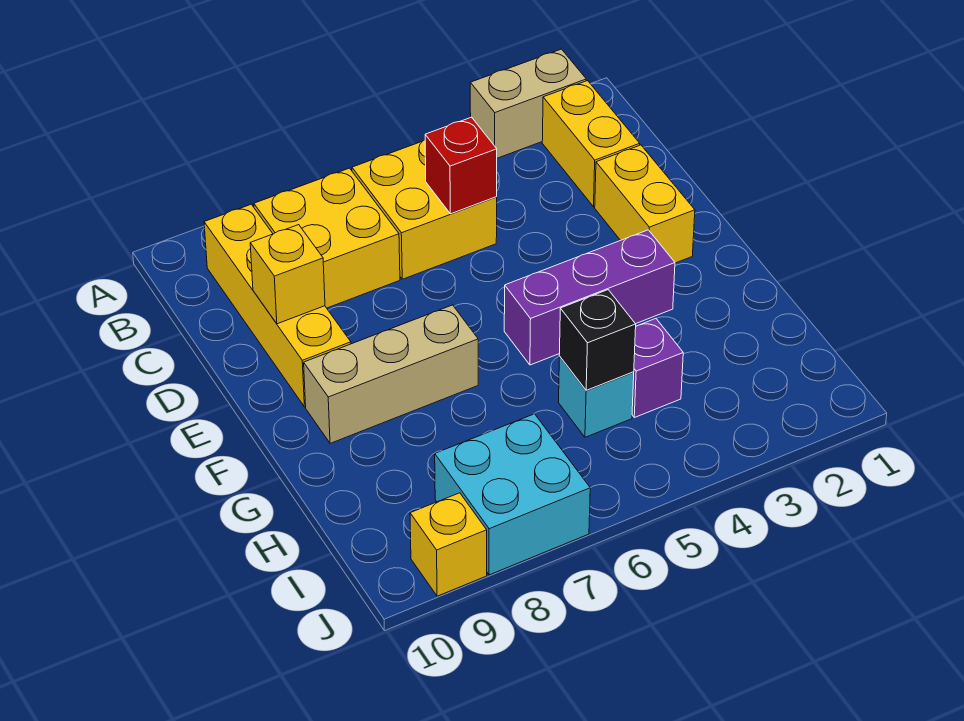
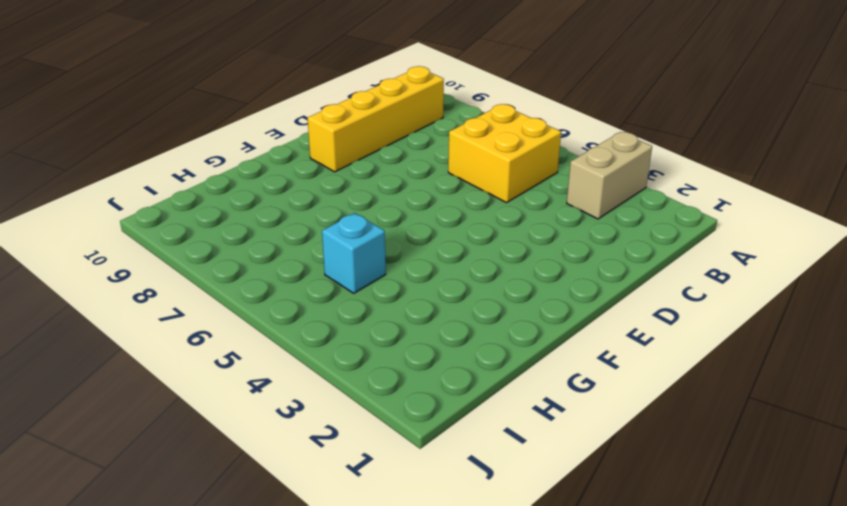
tan 1x2 brick [567,132,652,219] -> tan 1x2 brick turned to [470,49,586,158]
none -> yellow 1x2 brick [542,81,640,207]
none -> yellow 2x2 brick [254,168,400,308]
none -> yellow 1x2 brick [595,145,695,263]

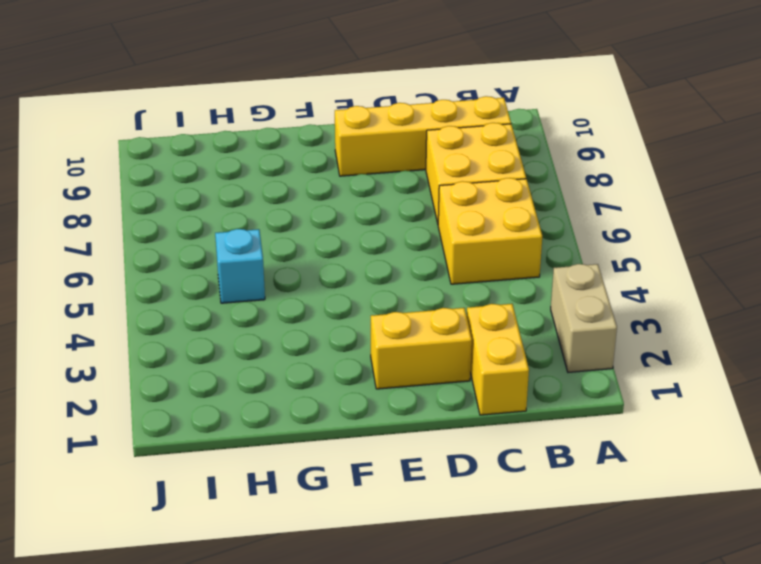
yellow 1x2 brick [467,304,529,415] -> yellow 1x2 brick turned to [542,81,640,207]
none -> purple 1x3 brick [504,230,675,365]
none -> tan 1x3 brick [304,305,478,443]
none -> purple 1x1 brick [632,319,683,418]

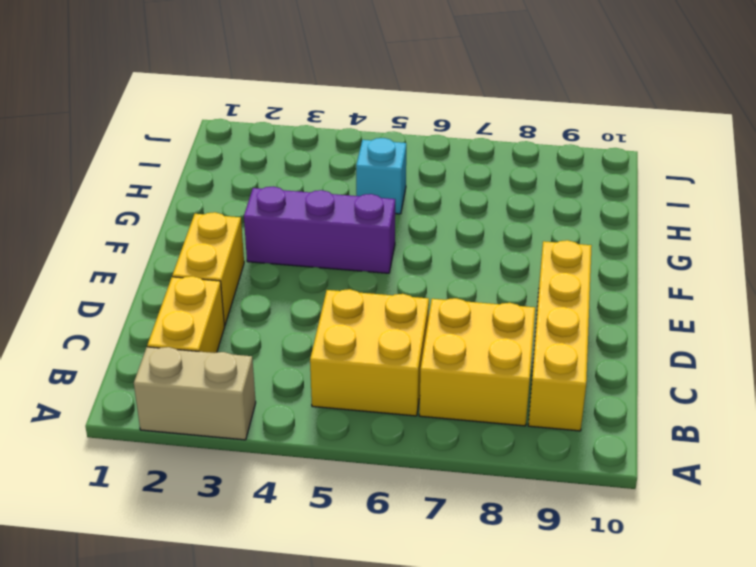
none -> tan 1x3 brick [304,305,478,443]
none -> purple 1x1 brick [632,319,683,418]
none -> cyan 2x2 brick [435,414,590,575]

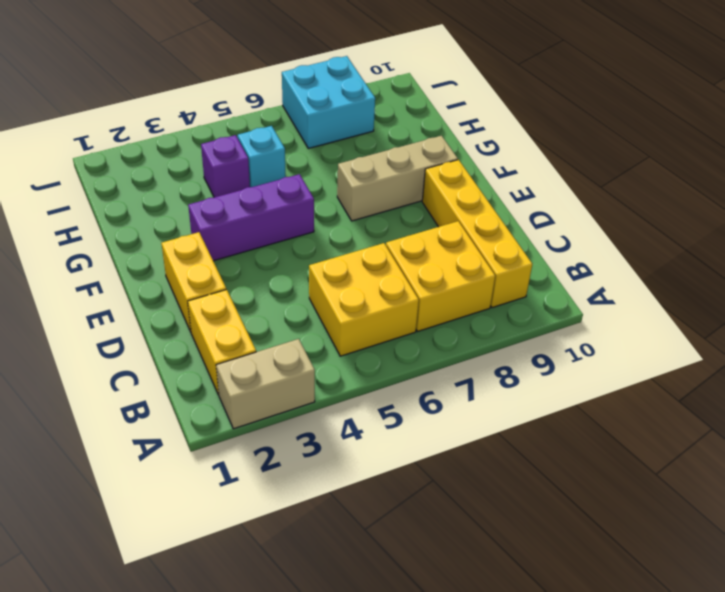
none -> yellow 1x1 brick [410,493,487,596]
none -> red 1x1 brick [425,117,497,214]
none -> yellow 1x1 brick [250,225,325,324]

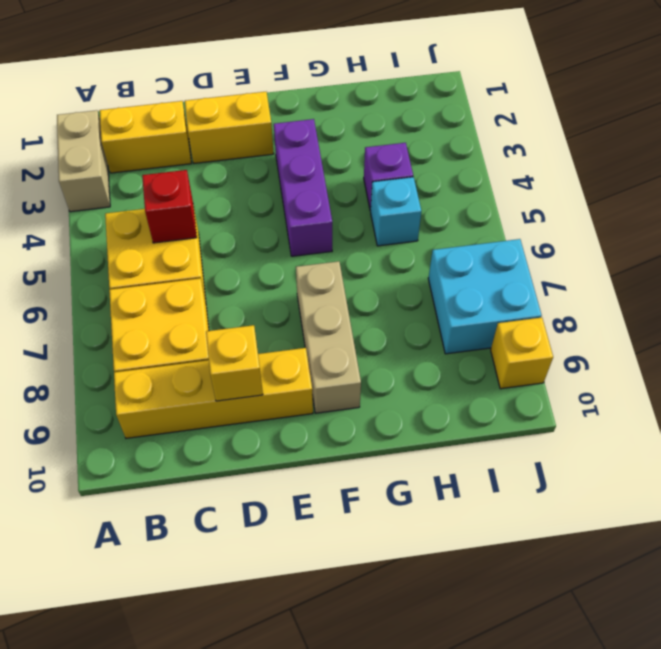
none -> black 1x1 brick [559,290,636,390]

